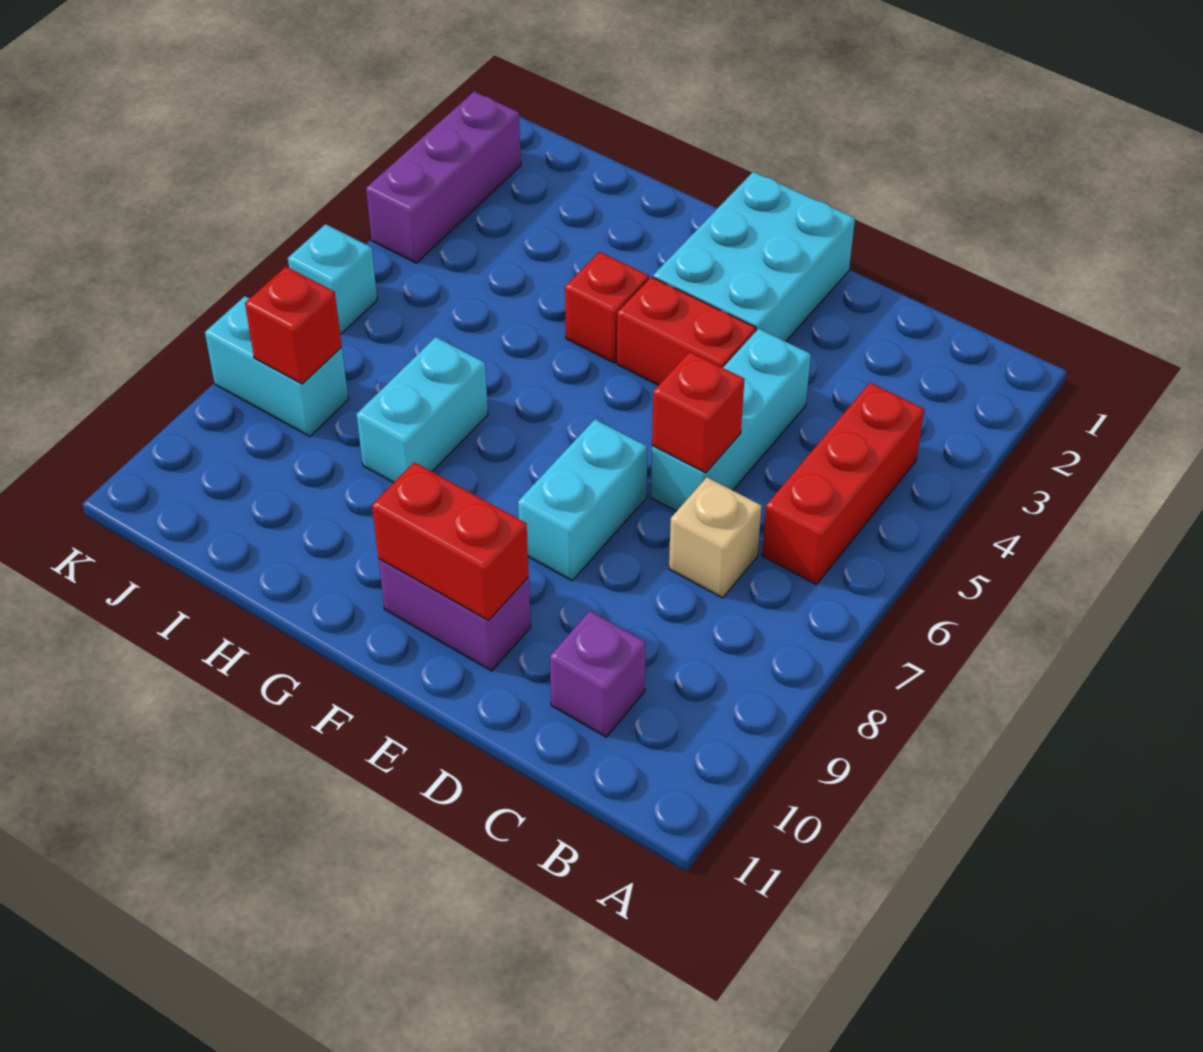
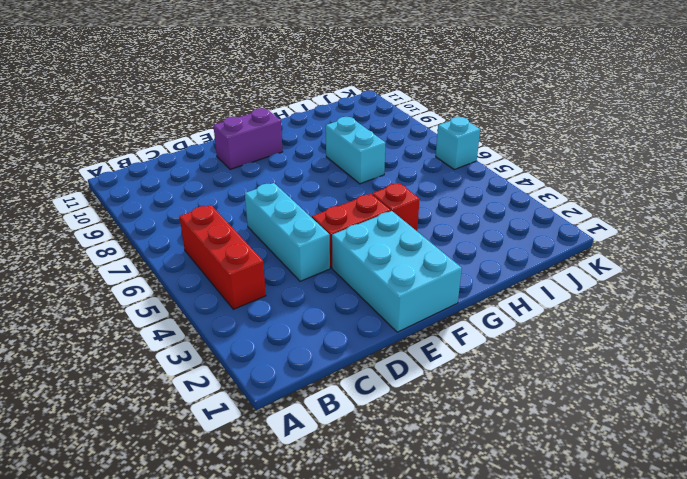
none -> tan 1x1 brick [669,477,762,598]
none -> purple 1x1 brick [550,611,646,737]
none -> cyan 1x2 brick [518,420,647,581]

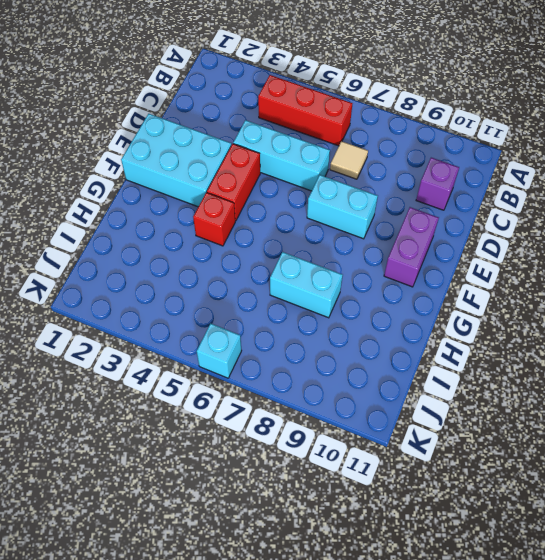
tan 1x1 tile [330,141,368,179] -> tan 1x1 brick [669,477,762,598]
none -> cyan 1x2 brick [205,296,348,436]
none -> purple 1x3 brick [366,92,521,263]
none -> red 1x1 brick [652,352,745,473]

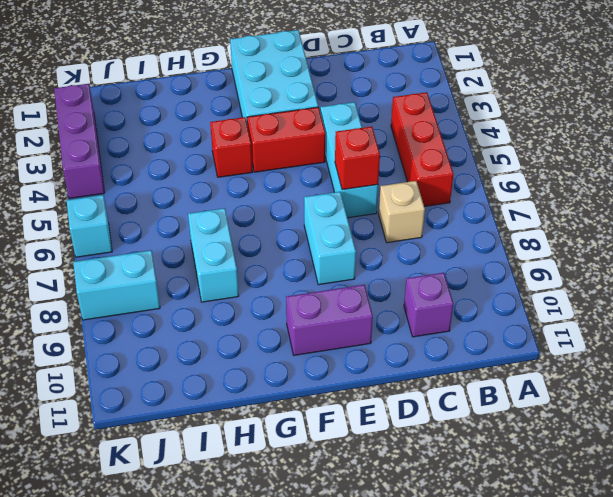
none -> red 1x2 brick [372,462,529,621]
none -> red 1x1 brick [245,267,342,384]

